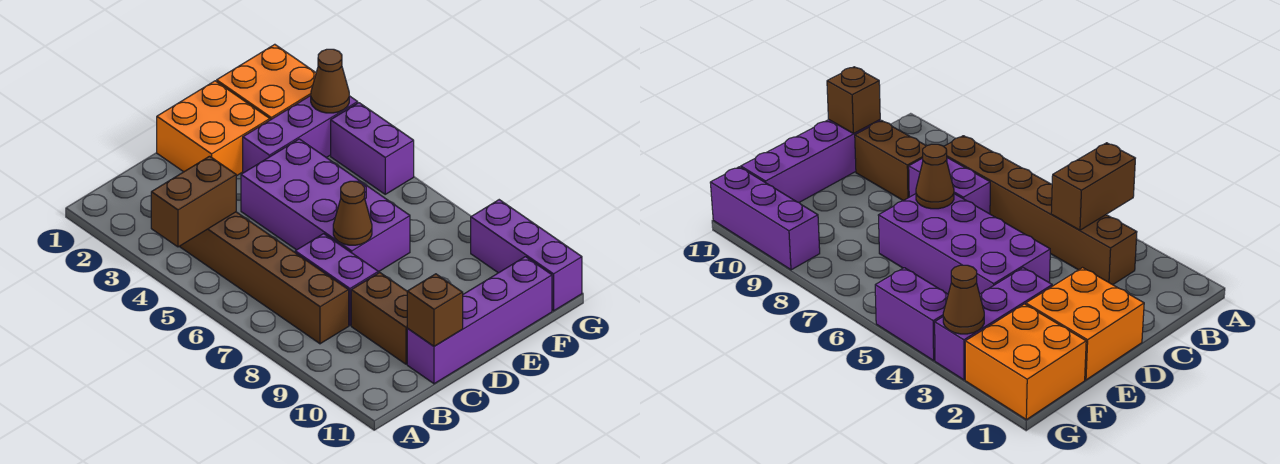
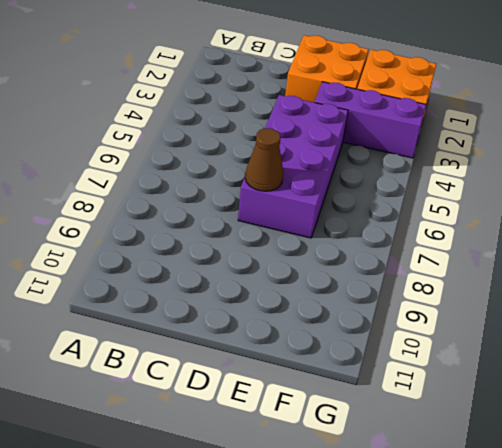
none -> brown 1x6 brick [179,212,349,344]
none -> purple 1x2 brick [295,234,378,325]
none -> brown 1x2 brick [351,272,408,364]

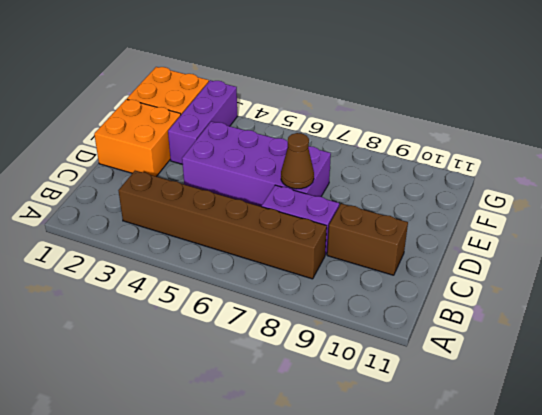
none -> purple 1x4 brick [407,257,552,384]
none -> purple 1x2 brick [331,103,414,194]
none -> purple 1x3 brick [471,200,582,311]

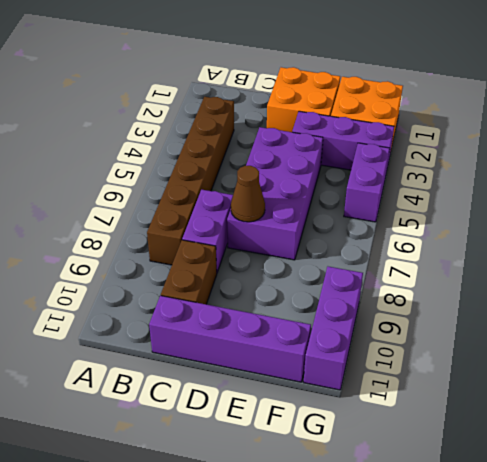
none -> brown 1x2 brick [151,156,236,247]
none -> brown 1x1 brick [407,274,463,346]
none -> brown 1x1 cone [311,49,349,113]

